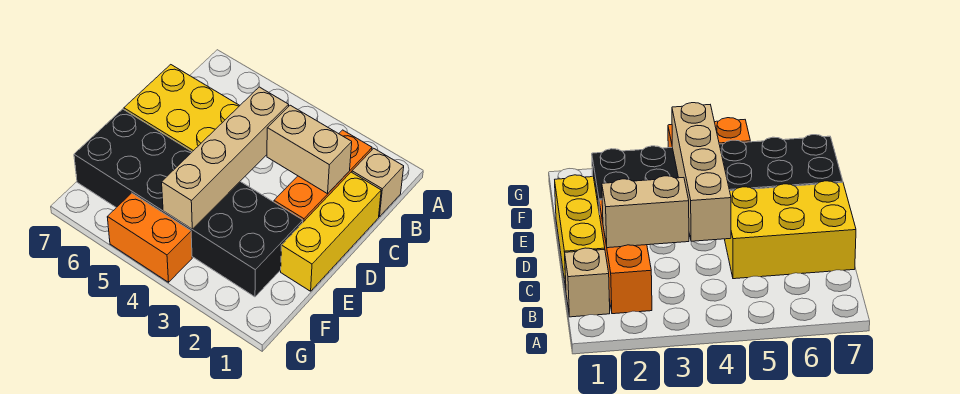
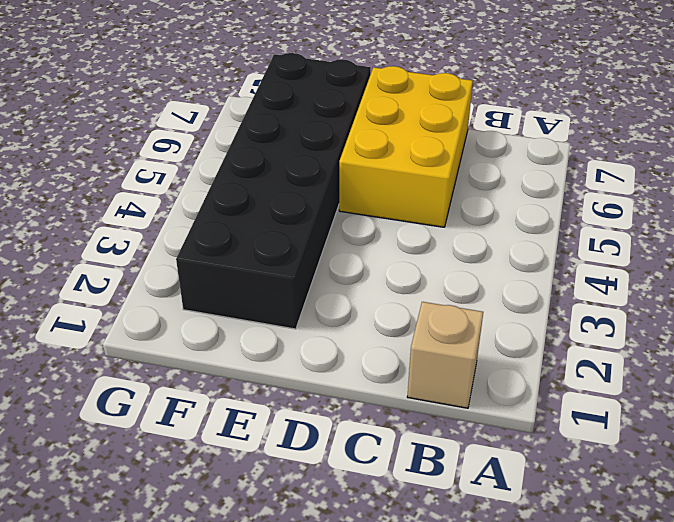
none -> orange 1x3 brick [274,130,372,222]
none -> yellow 1x3 brick [281,172,381,291]

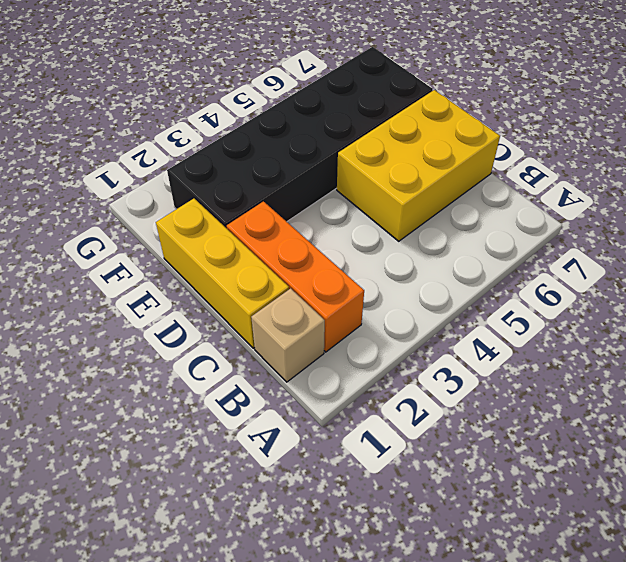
none -> orange 1x2 brick [107,193,192,282]
none -> tan 1x2 brick [267,105,352,194]

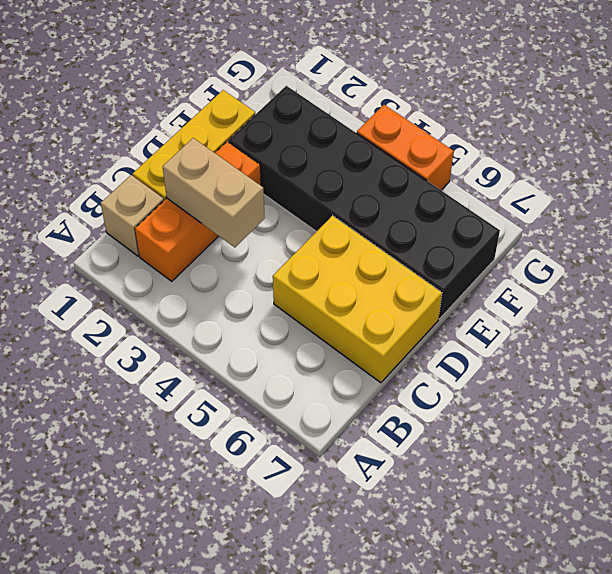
none -> tan 1x4 brick [162,87,289,229]

